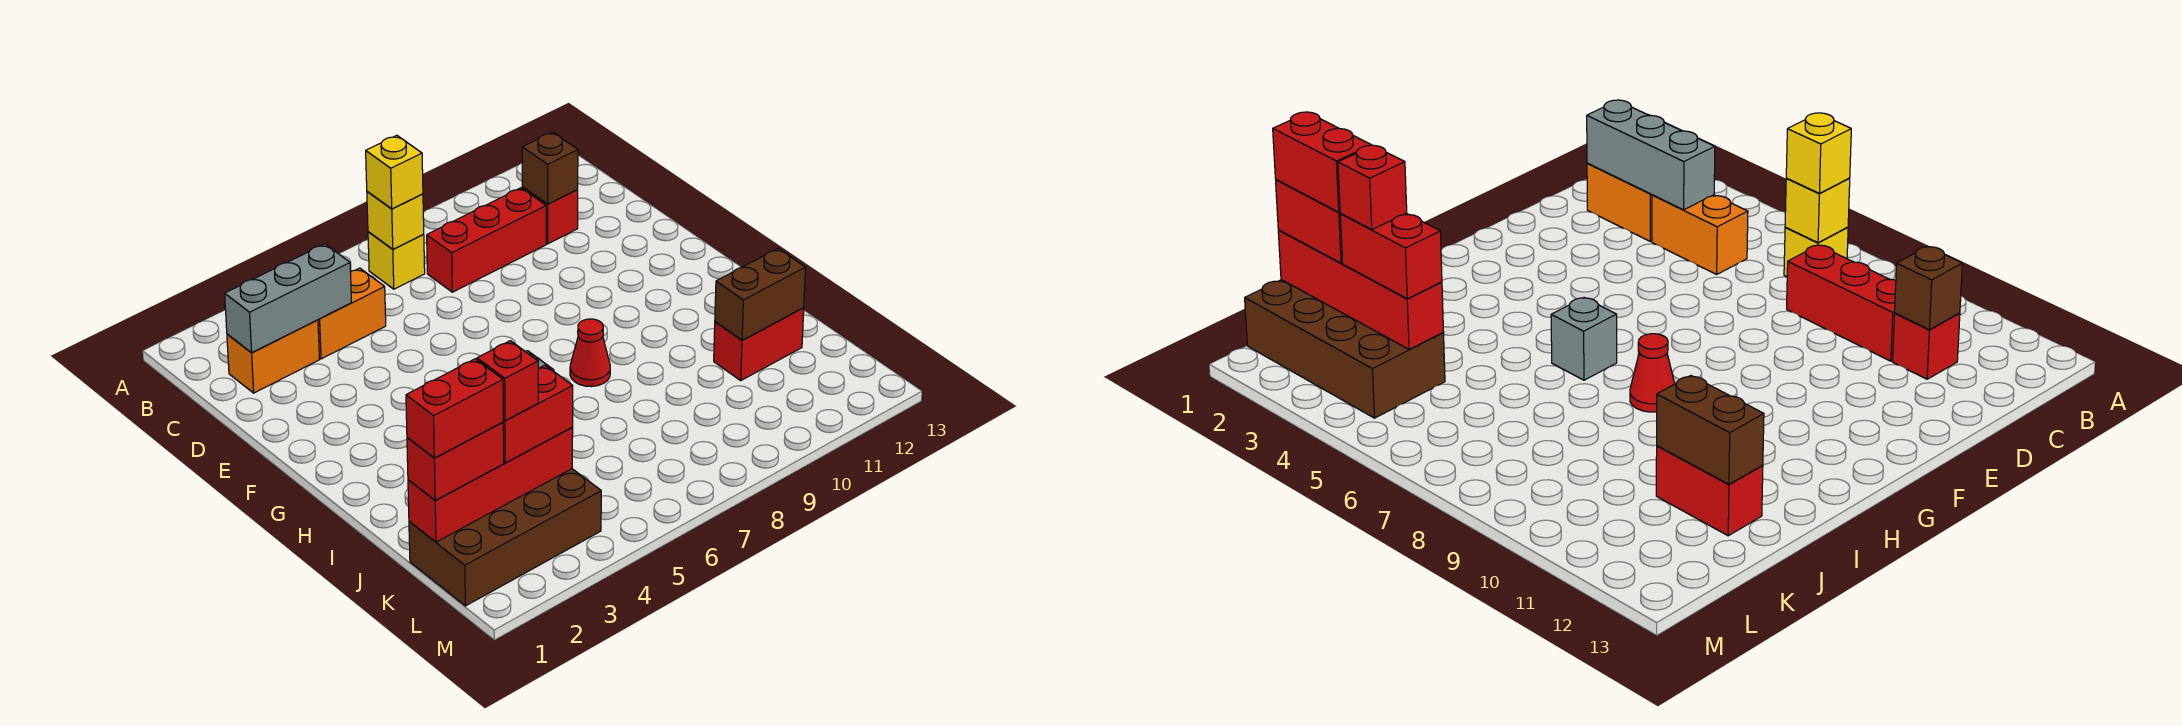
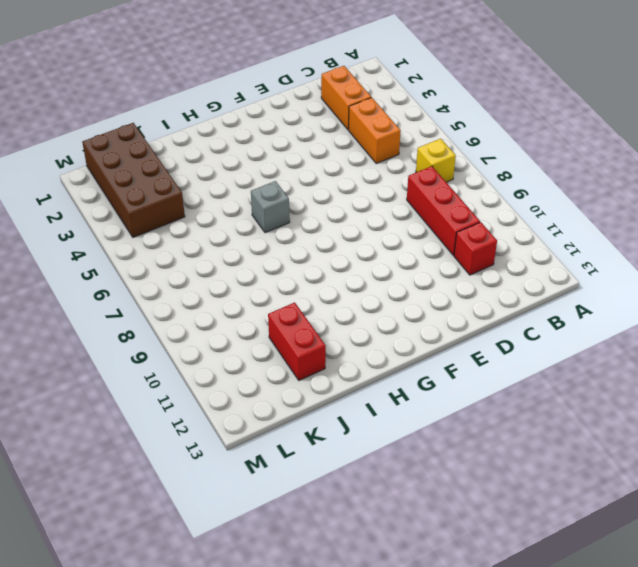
none -> red 1x1 cone [570,319,610,387]
none -> yellow 1x1 brick [367,192,424,249]
none -> grey 1x3 brick [225,244,351,353]

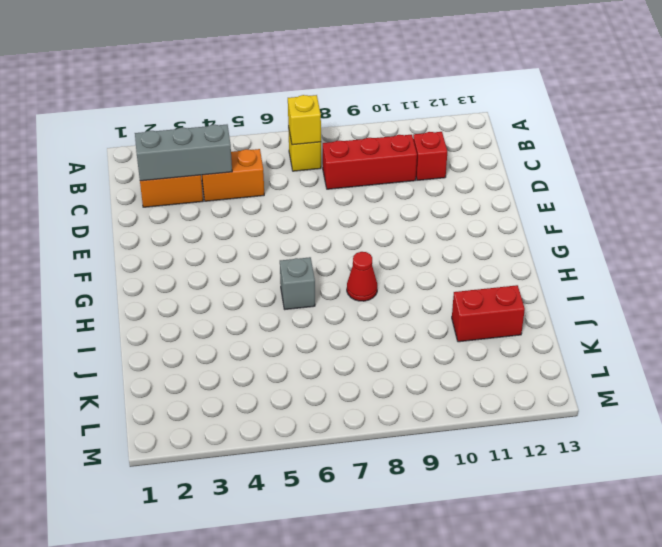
none -> brown 2x4 brick [409,469,601,606]
none -> brown 1x1 brick [522,132,578,204]
none -> brown 1x2 brick [715,249,806,340]

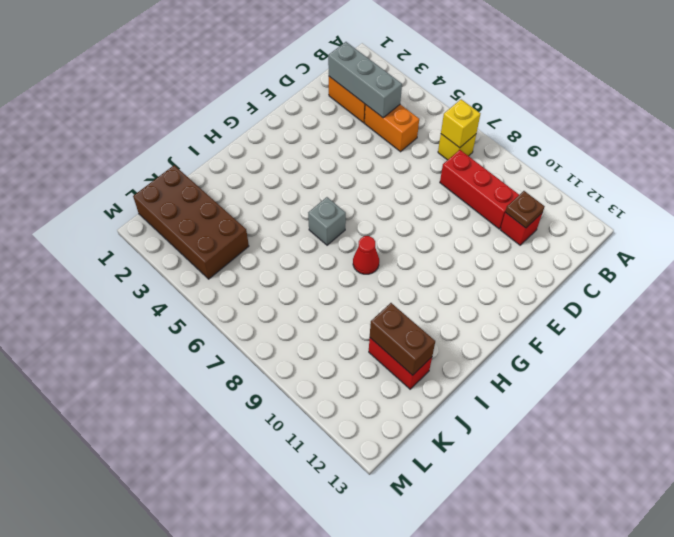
brown 1x1 plate [505,191,545,228] -> brown 1x1 brick [522,132,578,204]
none -> red 1x4 brick [408,428,573,542]
none -> yellow 1x1 brick [366,135,423,209]
none -> red 1x2 brick [407,422,504,500]

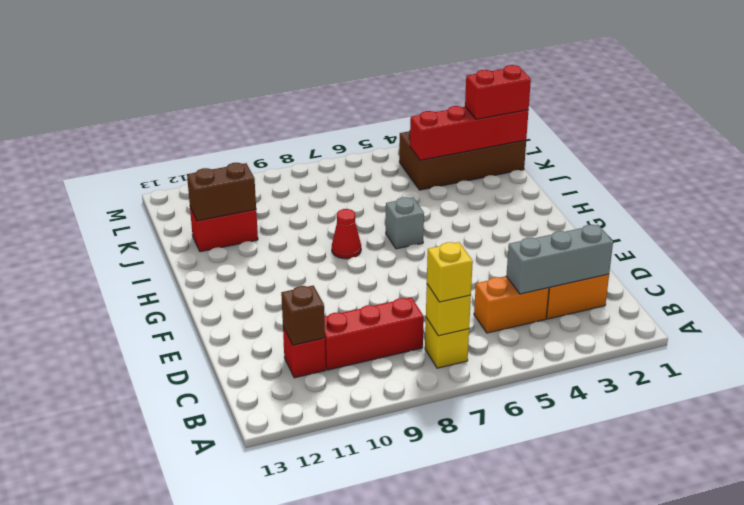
none -> red 1x2 brick [503,365,573,463]
none -> red 1x2 brick [406,359,503,458]
none -> red 1x1 brick [477,341,538,421]

